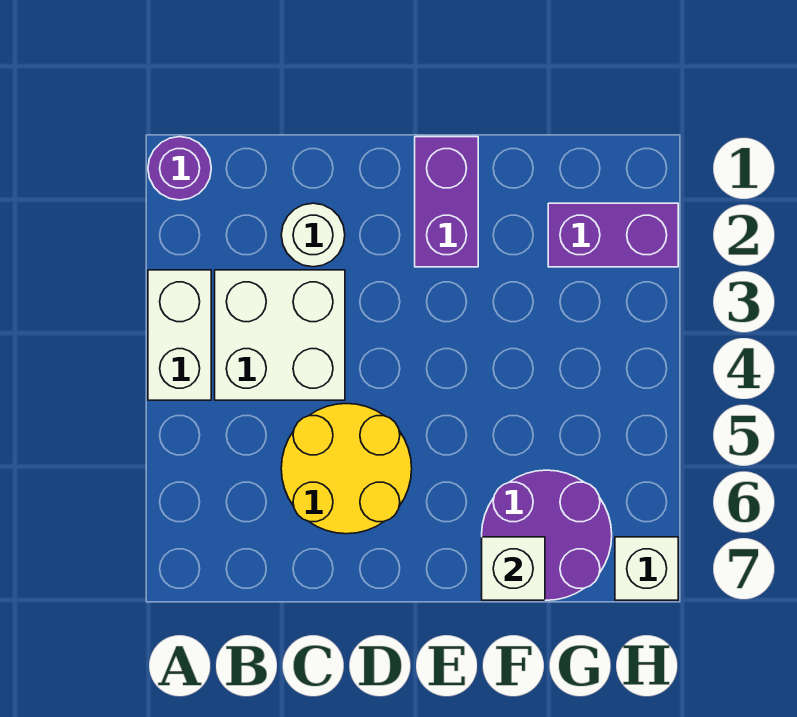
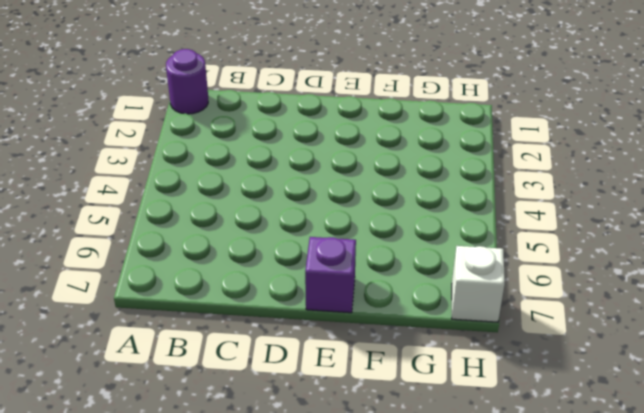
purple 1x1 brick [305,237,356,313] -> none
none -> white 1x2 brick [148,270,211,400]
none -> white 2x2 brick [215,270,345,400]

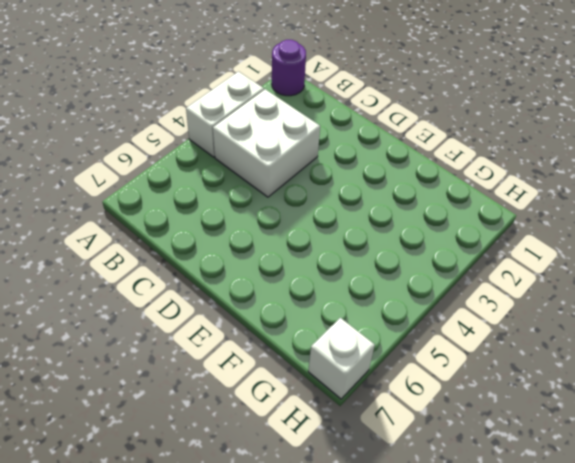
none -> white 1x1 round brick [281,203,345,267]
none -> yellow 2x2 round brick [281,404,412,534]

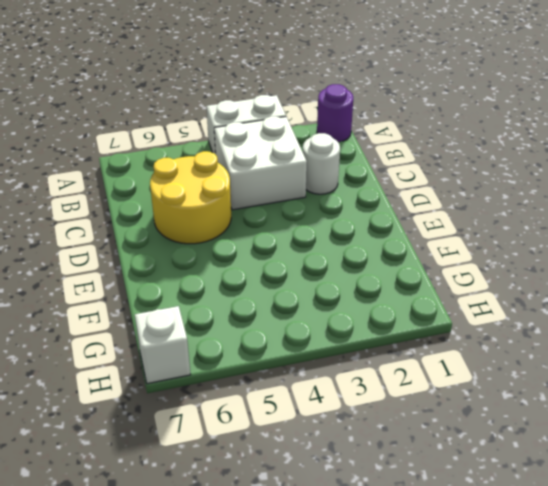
none -> purple 1x2 brick [415,137,478,267]
none -> purple 2x2 round brick [482,470,612,600]

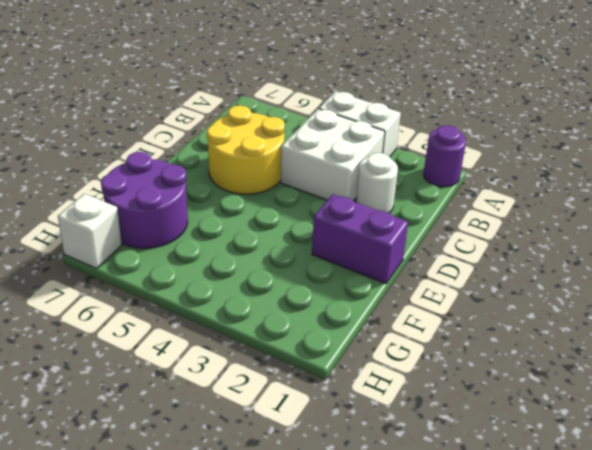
none -> purple 1x2 brick [548,203,678,267]
none -> white 1x1 brick [482,537,545,600]

